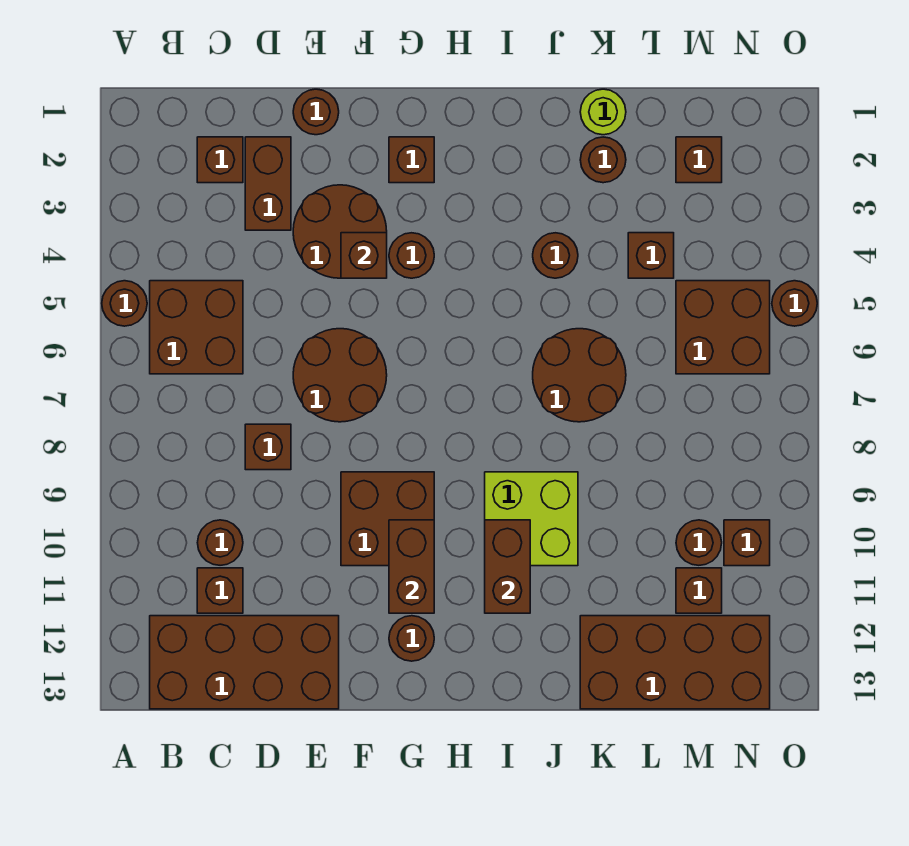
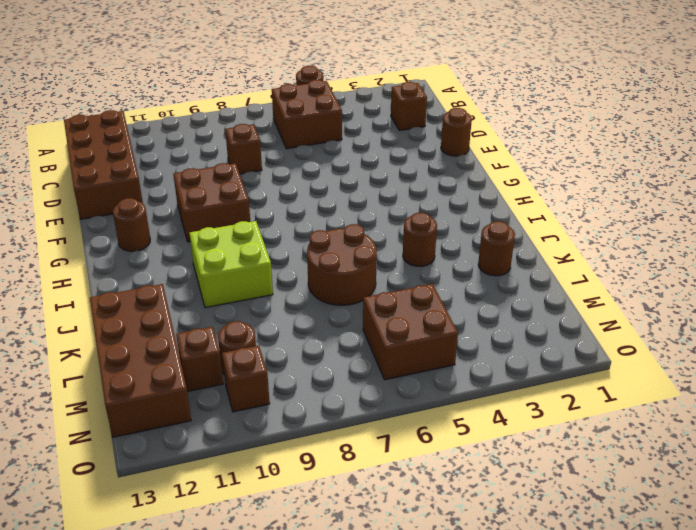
none -> brown 1x1 round brick [197,520,243,565]
none -> brown 1x1 brick [197,568,243,613]
none -> brown 1x2 brick [245,137,291,230]
none -> brown 2x2 round brick [293,185,387,278]

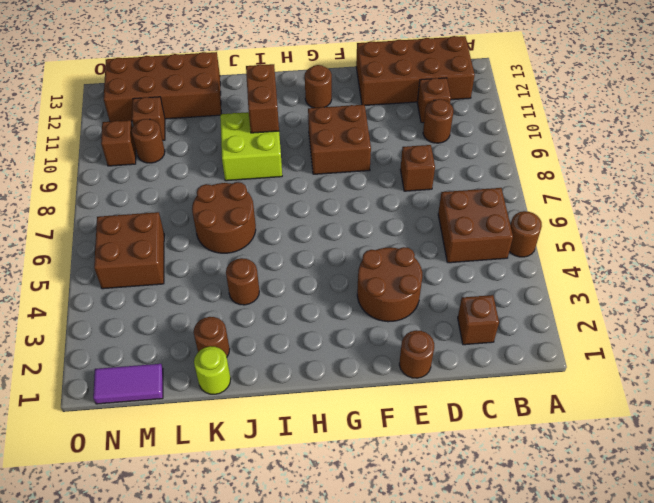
purple 1x2 tile [93,364,163,404] -> none
none -> brown 1x2 brick [245,137,291,230]
none -> brown 2x2 round brick [293,329,387,422]
none -> brown 1x1 brick [389,137,434,183]
none -> brown 1x1 round brick [389,233,434,278]

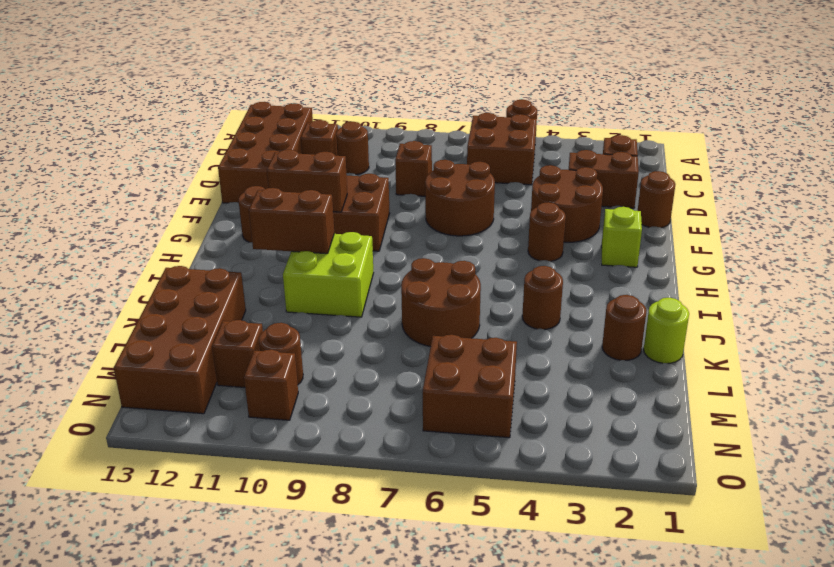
lime 1x1 brick [601,207,642,267] -> brown 1x1 brick [389,137,434,183]
none -> brown 1x1 brick [628,233,674,278]
none -> brown 1x1 brick [676,137,722,183]
none -> brown 1x1 round brick [772,281,817,326]
none -> brown 1x1 brick [341,233,387,278]

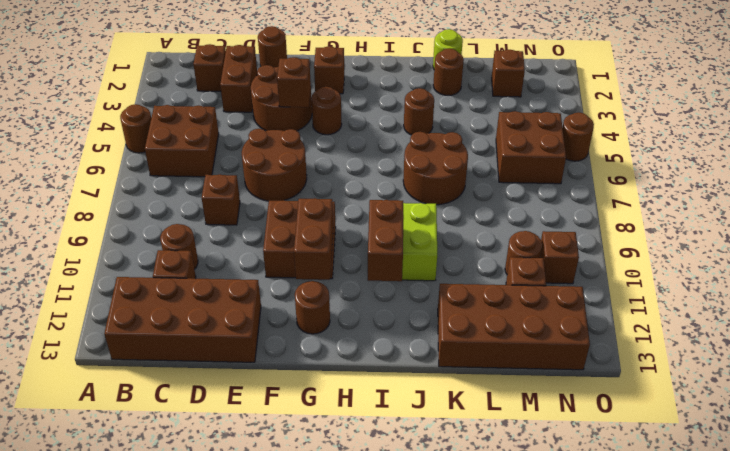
none -> brown 1x1 brick [628,233,674,278]

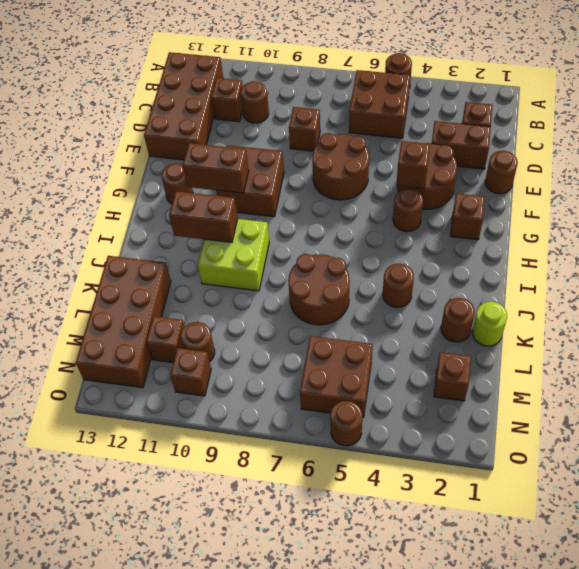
none -> brown 1x1 brick [628,233,674,278]

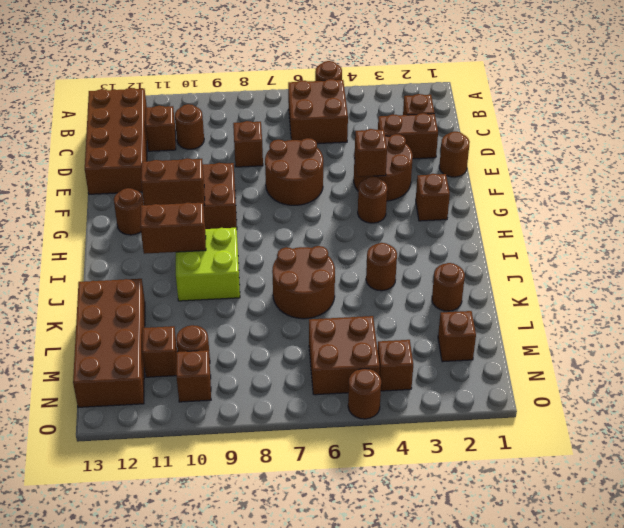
brown 1x1 brick [378,340,413,391] -> brown 1x1 brick moved to [628,233,674,278]
none -> lime 1x1 round brick [580,89,626,135]

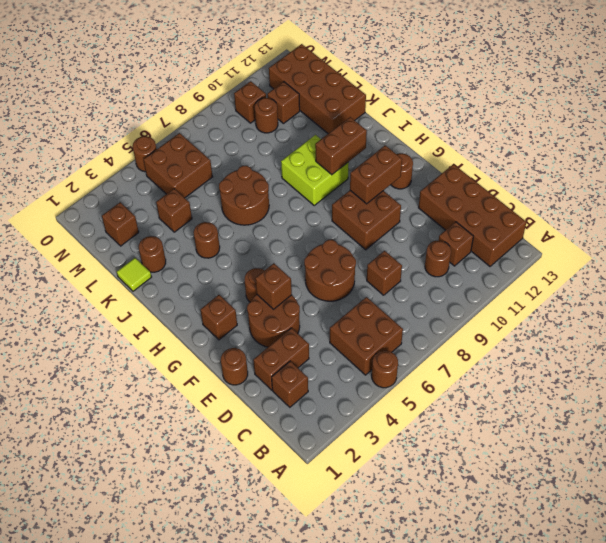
lime 1x1 tile [117,258,151,291] -> lime 1x1 round brick [580,89,626,135]

